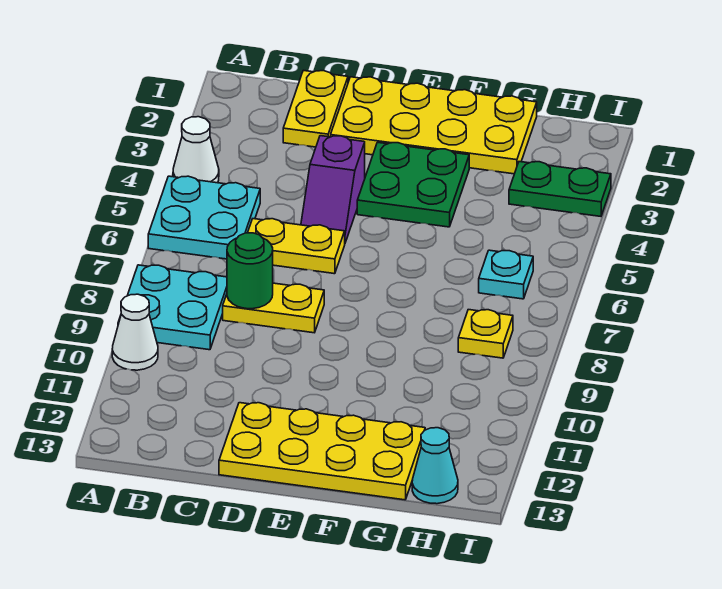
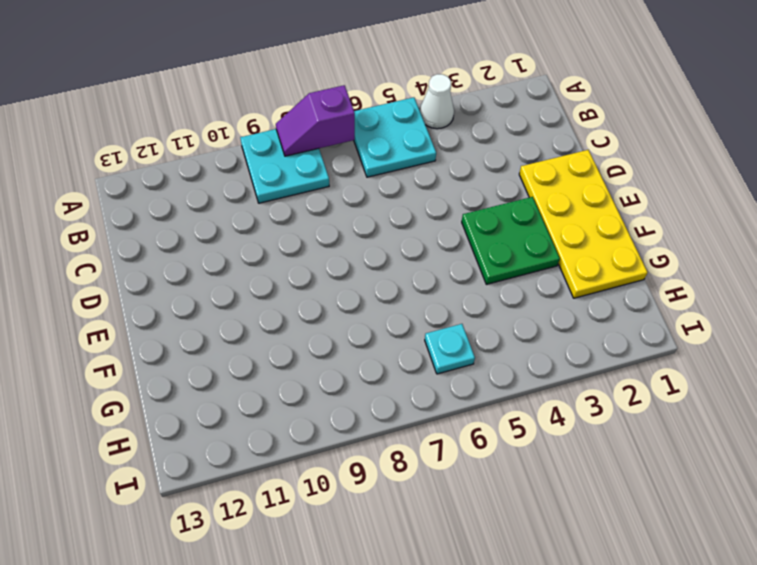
purple 1x2 slope [276,85,355,156] -> purple 1x2 slope moved to [301,136,365,243]
none -> white 1x1 cone [112,294,158,370]
none -> yellow 1x2 plate [283,70,348,147]
none -> yellow 1x2 plate [248,219,345,274]

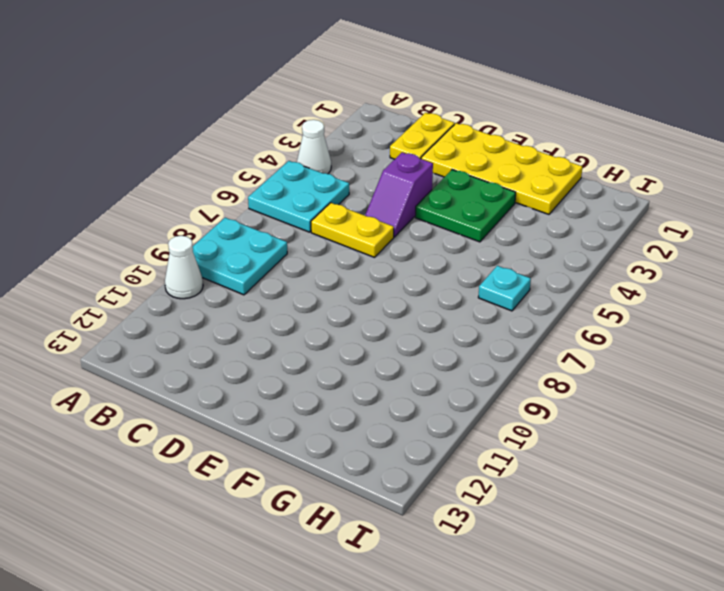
none -> yellow 1x2 plate [223,283,324,333]
none -> yellow 2x4 plate [219,403,425,500]
none -> green 1x2 plate [509,162,611,216]

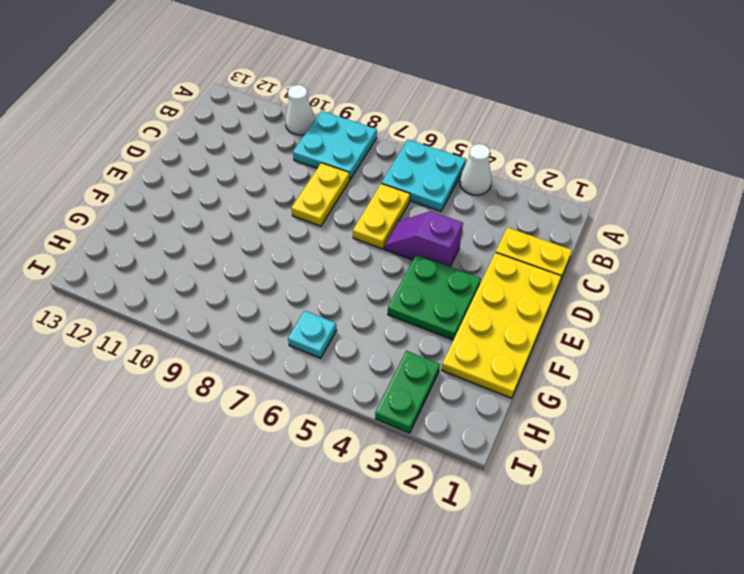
none -> yellow 2x4 plate [219,403,425,500]
none -> yellow 1x1 plate [458,310,513,358]
none -> cyan 1x1 cone [412,428,458,504]

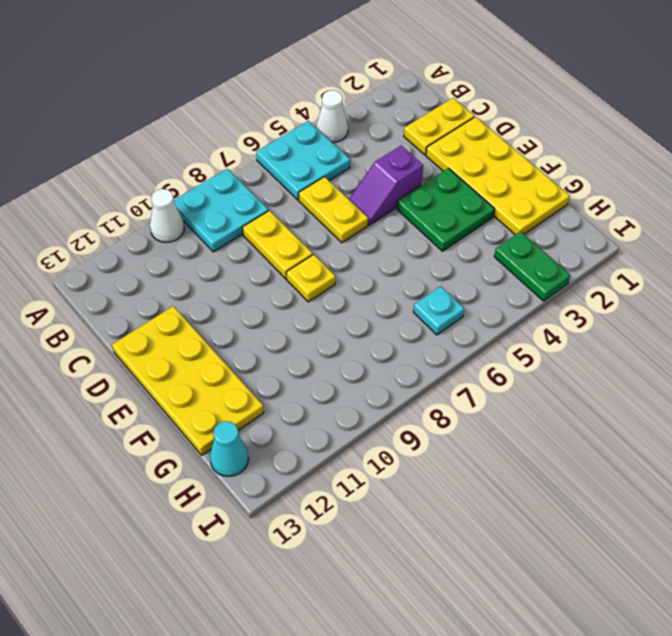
yellow 1x1 plate [286,254,336,302] -> yellow 1x1 plate moved to [458,310,513,358]
none -> green 1x1 round brick [227,233,273,309]

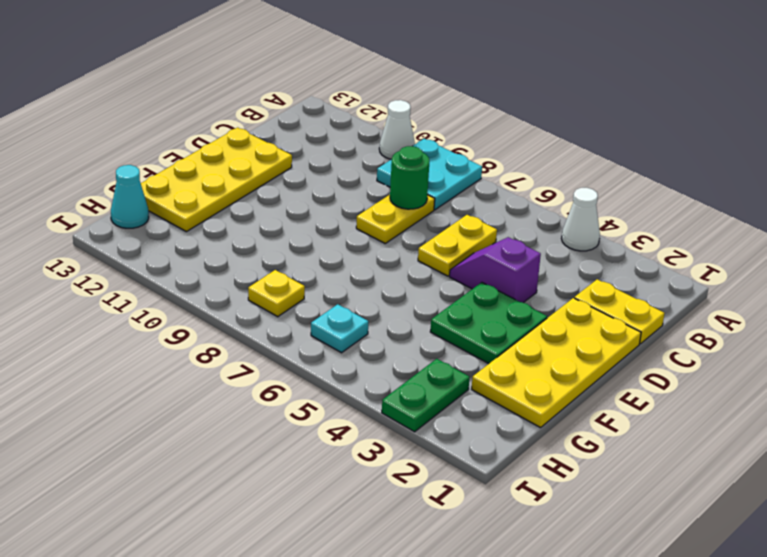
none -> cyan 2x2 plate [148,176,260,259]

